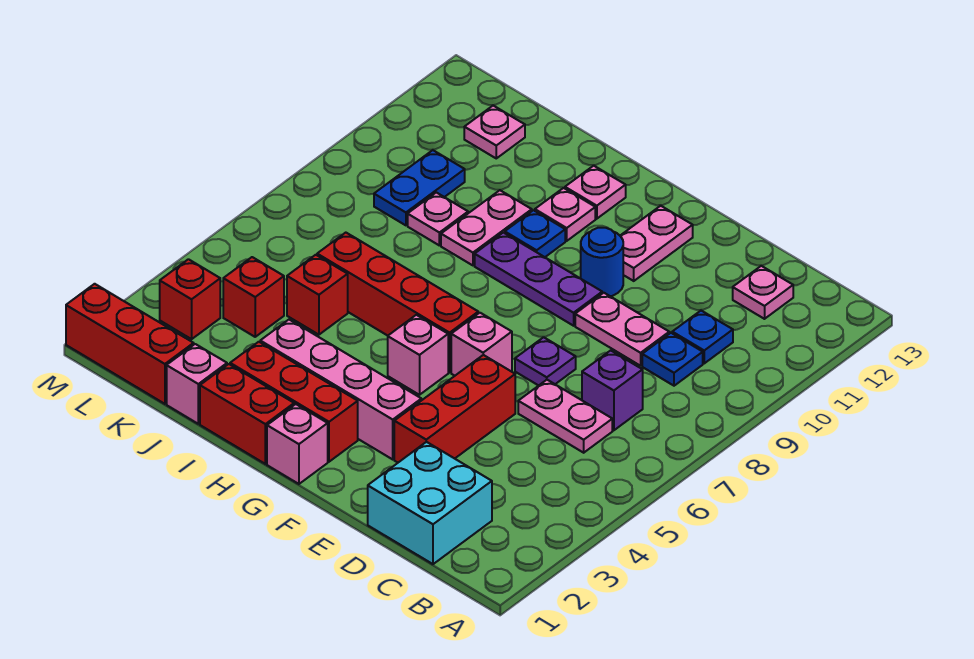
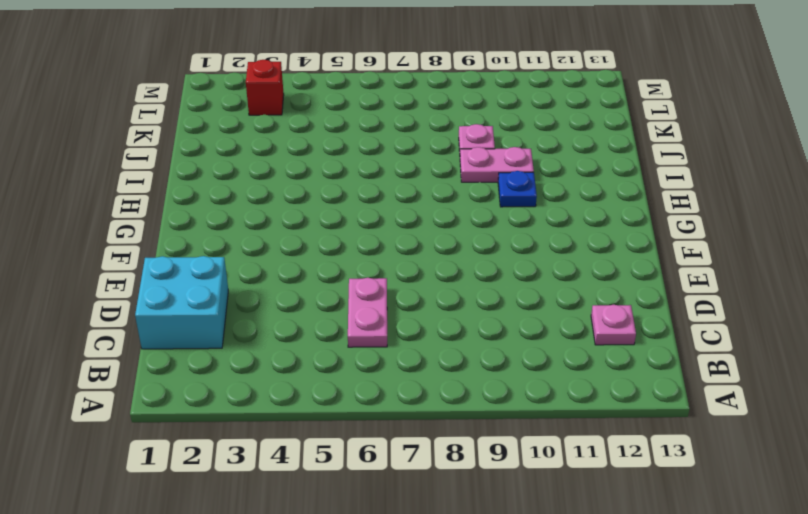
none -> purple 1x1 brick [582,350,643,430]
none -> blue 1x1 plate [642,333,703,386]
none -> blue 1x1 plate [672,311,733,363]
none -> pink 1x2 plate [575,293,669,366]

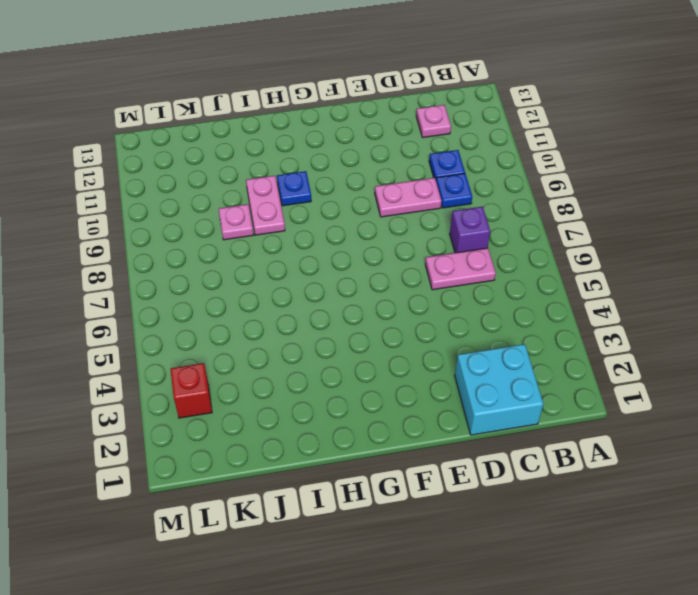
none -> red 1x3 brick [394,355,515,463]
none -> purple 1x1 plate [515,337,576,386]
none -> pink 1x4 brick [260,320,421,459]
none -> pink 1x1 brick [451,313,512,376]

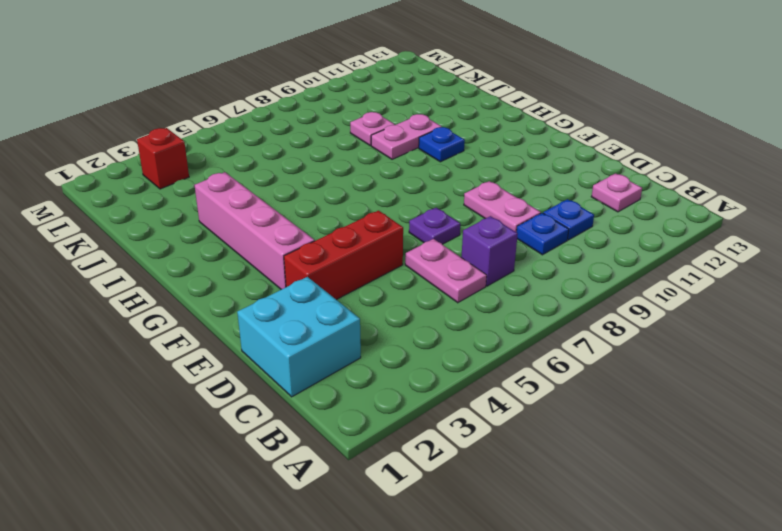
none -> pink 1x1 brick [451,313,512,376]
none -> purple 1x3 plate [475,233,602,326]
none -> blue 1x1 round brick [581,228,623,296]
none -> pink 1x2 plate [620,206,693,281]

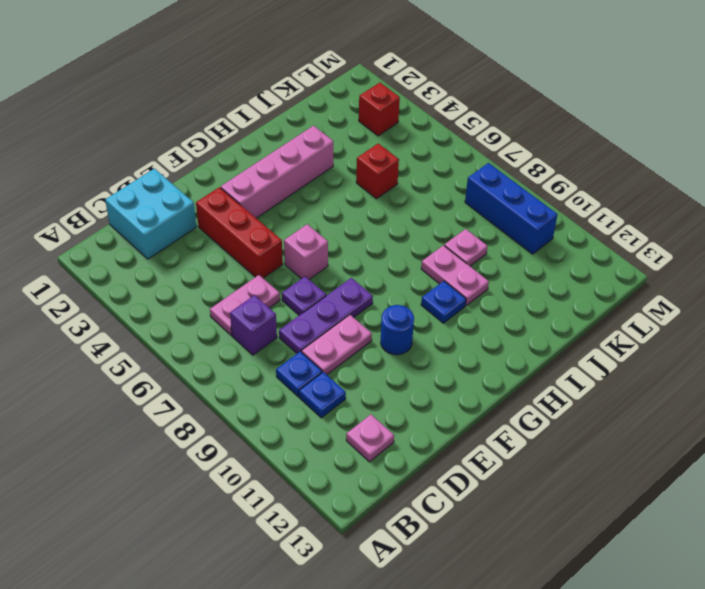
purple 1x3 plate [279,278,373,353] -> purple 1x3 plate moved to [475,233,602,326]
blue 1x3 brick [465,163,558,254] -> none
none -> pink 1x2 plate [620,206,693,281]
none -> pink 1x1 brick [267,404,328,484]
none -> red 1x3 brick [230,342,358,462]
none -> pink 1x1 brick [388,315,448,395]

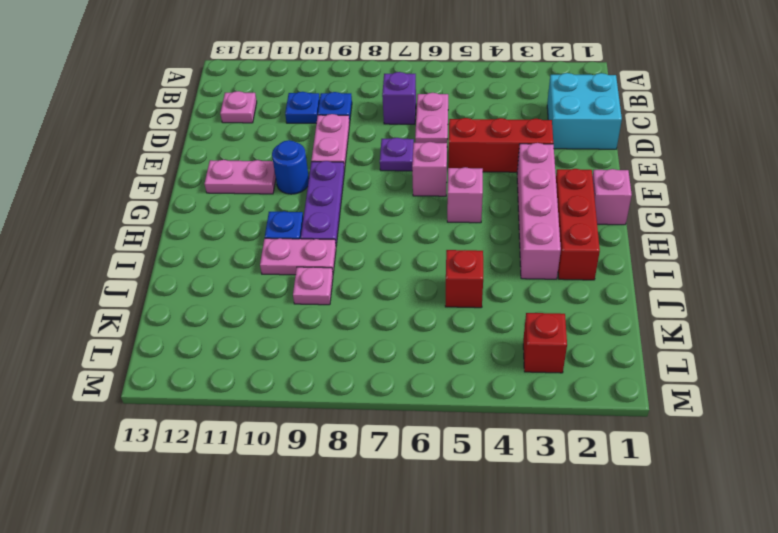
none -> red 1x4 brick [317,233,478,372]
none -> red 1x2 brick [200,364,294,464]
none -> pink 1x1 plate [535,188,595,241]
none -> pink 1x1 plate [565,166,626,219]

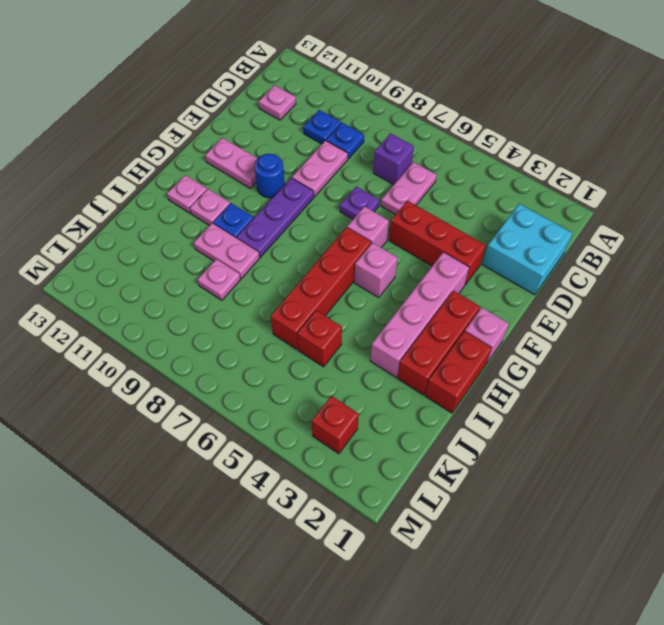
none -> pink 1x1 brick [167,344,227,424]
none -> red 1x3 brick [66,284,194,404]
none -> red 1x1 brick [223,257,284,337]
none -> blue 1x2 plate [374,150,465,225]

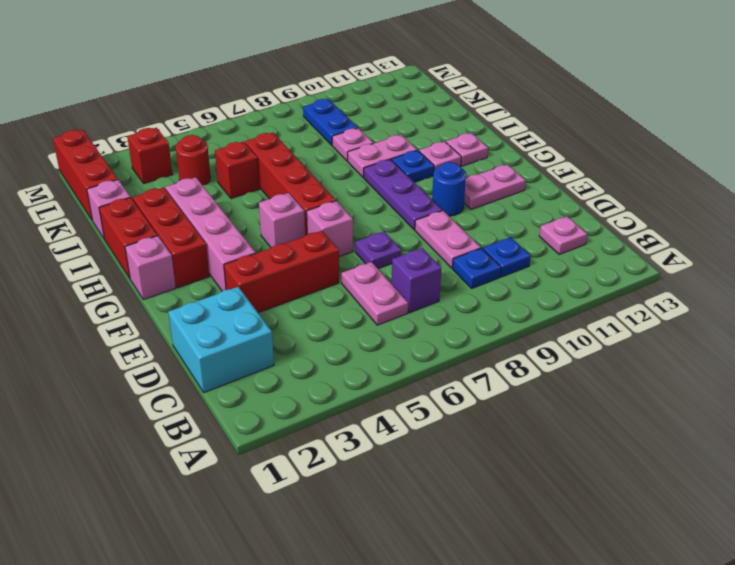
red 1x1 round brick [176,135,211,185] -> red 1x1 brick [223,257,284,337]
blue 1x2 plate [303,99,358,145] -> blue 1x2 plate turned to [374,150,465,225]
none -> pink 1x1 plate [464,106,525,158]

